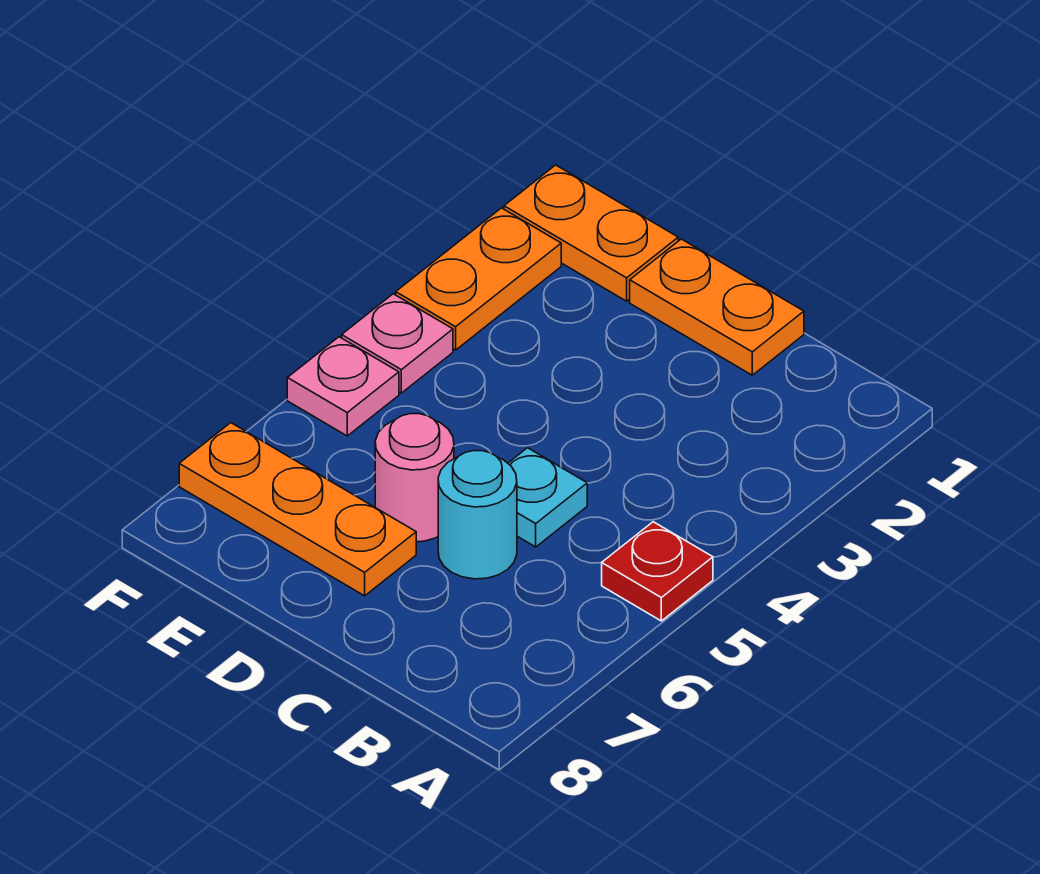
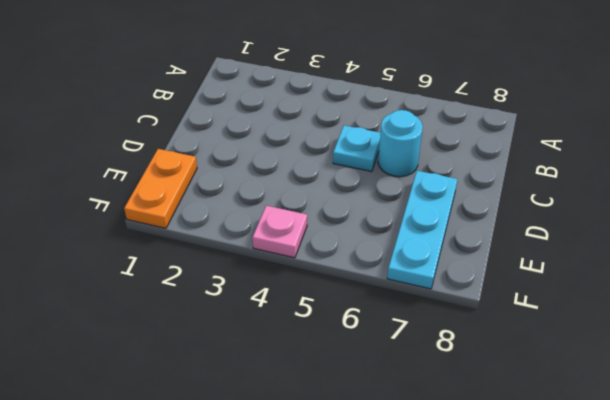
cyan 1x3 plate [387,171,458,289] -> orange 1x3 plate [179,423,416,596]
none -> red 1x1 plate [602,522,713,621]
none -> orange 1x2 plate [630,239,804,375]

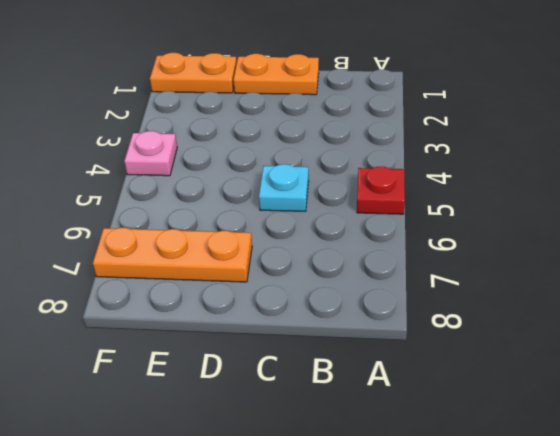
none -> cyan 1x1 round brick [438,451,517,579]
none -> pink 1x1 round brick [375,414,454,542]

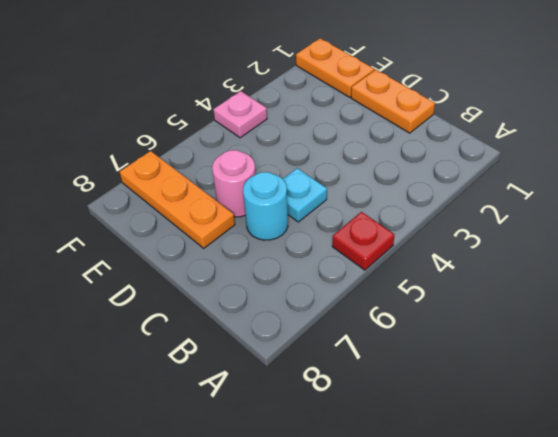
none -> orange 1x2 plate [396,208,561,350]
none -> pink 1x1 plate [287,337,399,436]

